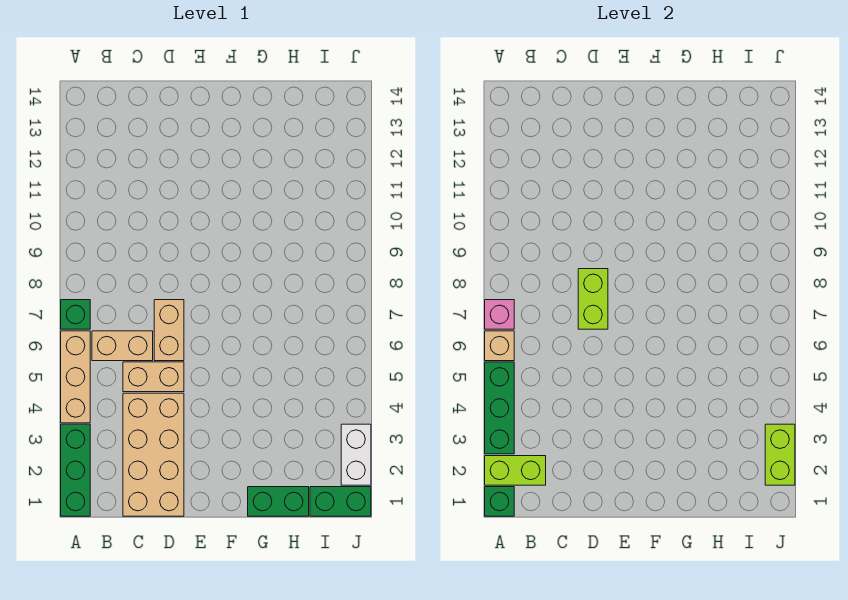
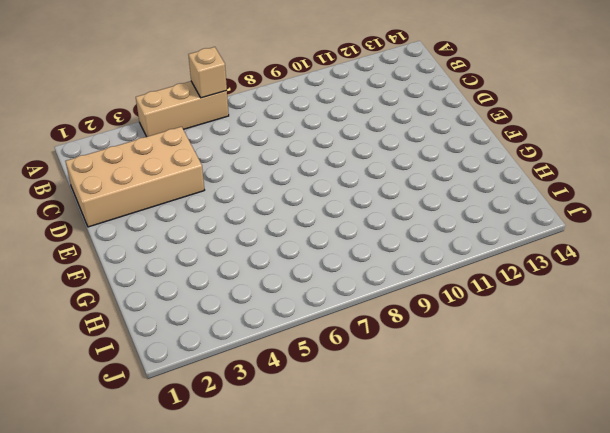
none -> green 1x3 brick [61,424,90,516]
none -> green 1x1 brick [61,300,90,329]
none -> tan 1x2 brick [92,331,153,361]

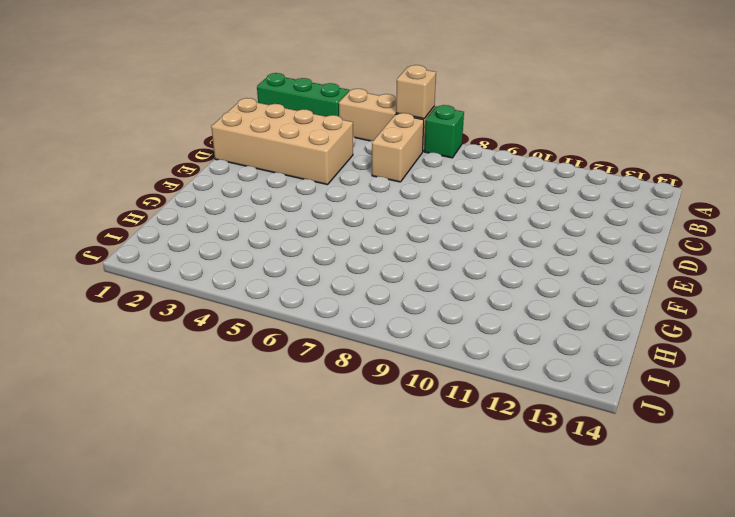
none -> tan 1x2 brick [123,362,184,392]
none -> tan 1x2 brick [154,300,184,361]
none -> green 1x2 brick [248,487,309,516]

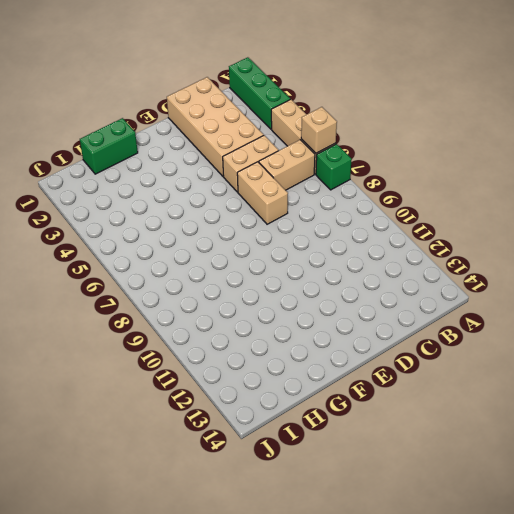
none -> green 1x2 brick [310,487,371,516]
none -> white 1x2 brick [341,424,371,485]
none -> green 1x1 brick [485,487,514,516]

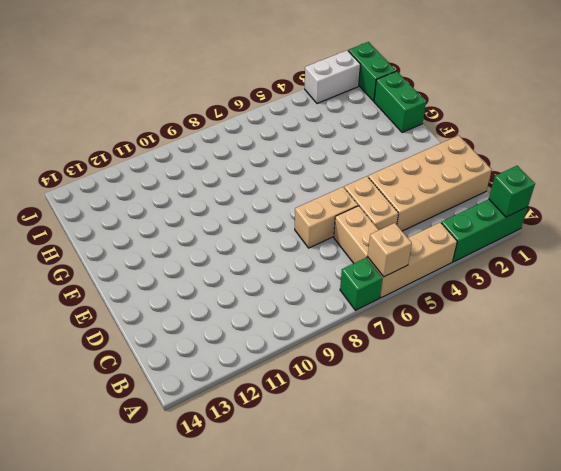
none -> lime 1x2 brick [485,456,546,485]
none -> green 1x3 brick [485,362,514,454]
none -> pink 1x1 brick [485,300,514,329]

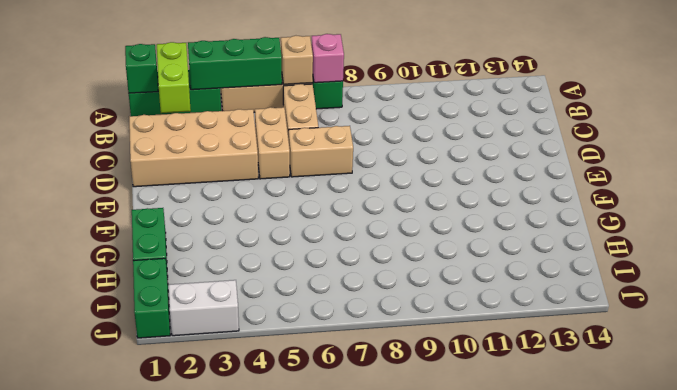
none -> lime 1x2 brick [578,269,608,329]
none -> lime 1x2 brick [765,424,795,485]

